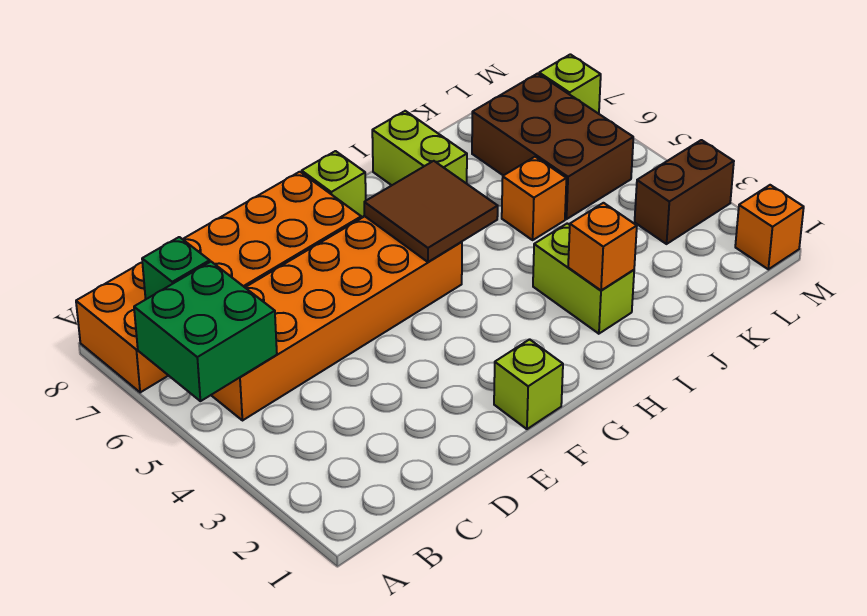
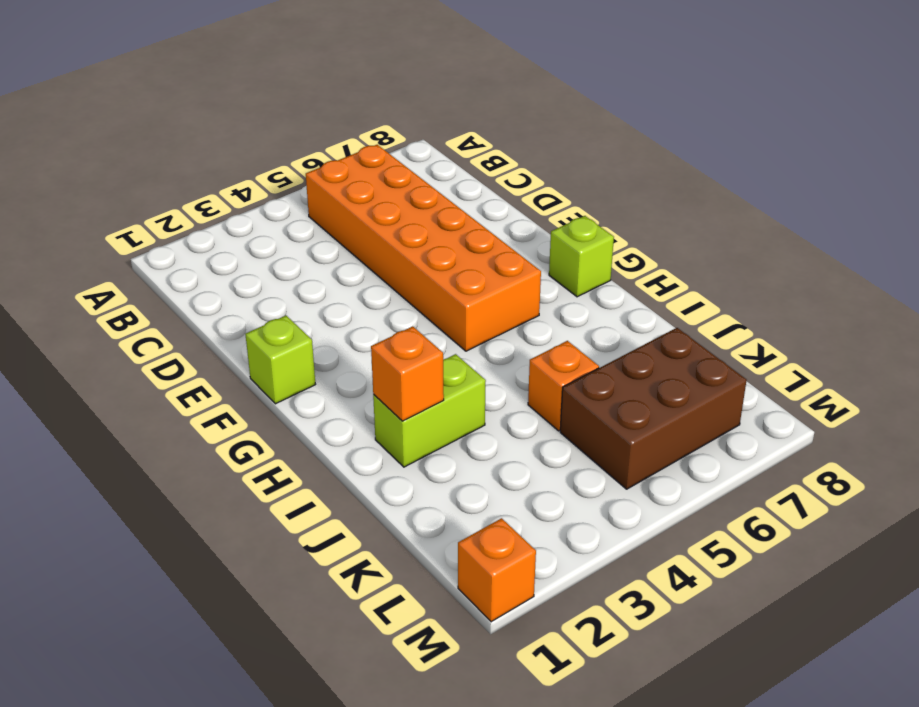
none -> orange 2x6 brick [76,172,361,392]
none -> lime 1x2 brick [372,111,467,185]
none -> brown 1x2 brick [635,140,734,244]

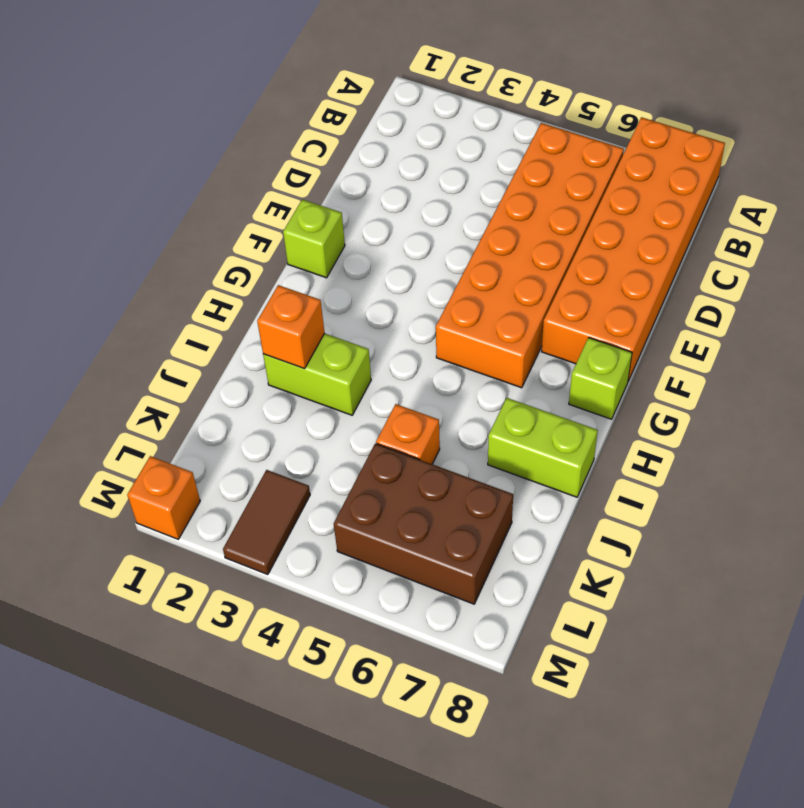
brown 1x2 tile [223,470,310,575] -> brown 1x2 brick [635,140,734,244]
none -> lime 1x1 brick [539,54,601,114]
none -> green 2x2 brick [134,262,277,401]
none -> green 1x1 brick [142,237,210,299]

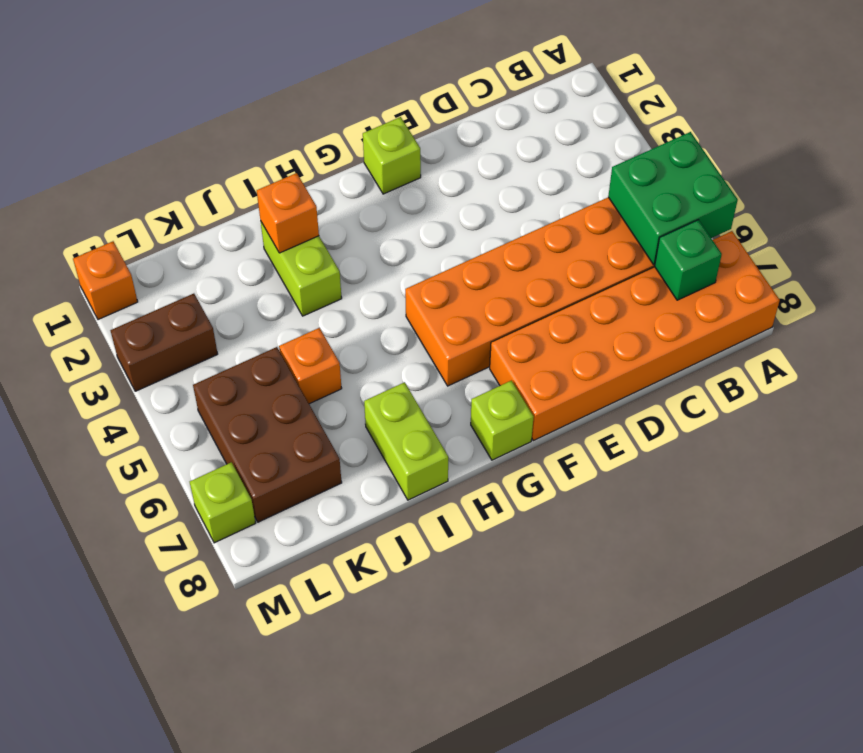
none -> brown 2x2 tile [364,161,498,262]

